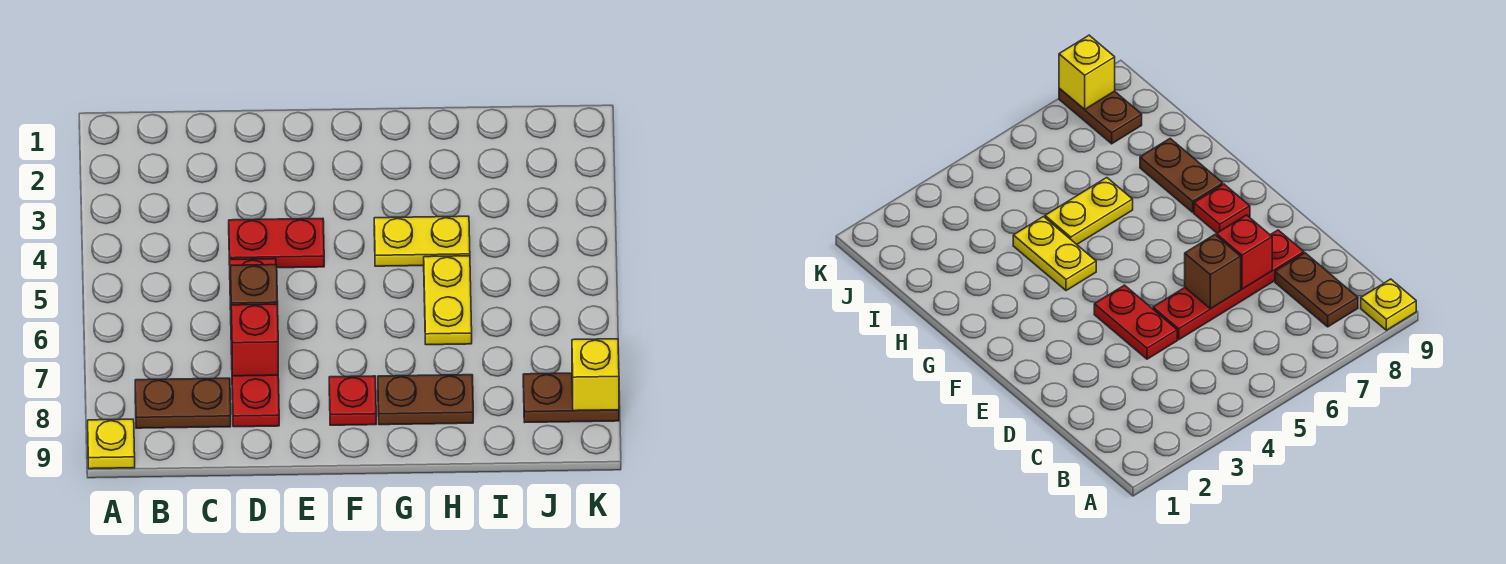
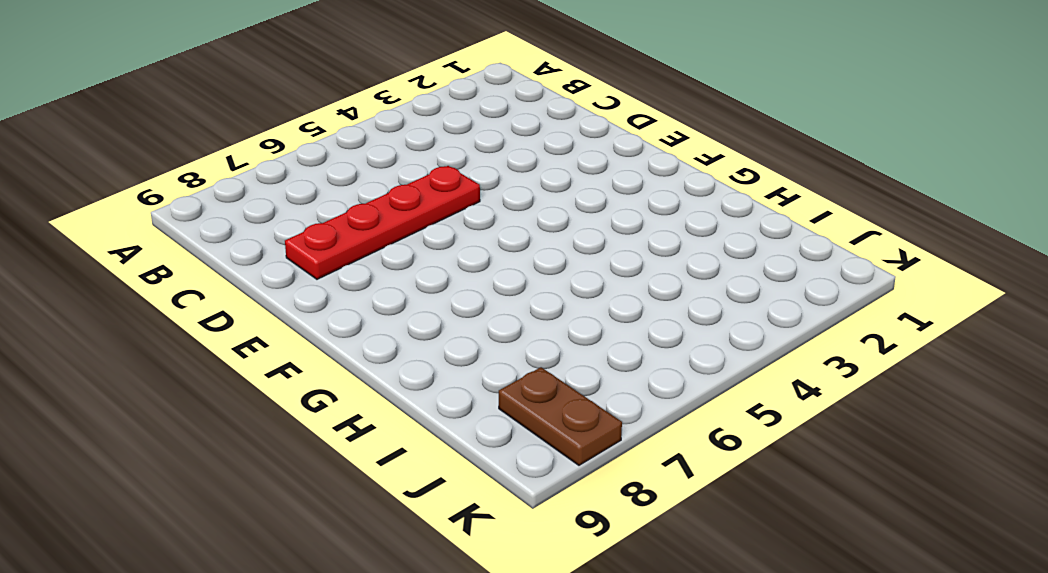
none -> yellow 1x1 plate [88,419,135,469]
none -> brown 1x2 plate [135,378,231,428]
none -> red 1x2 plate [229,218,324,268]

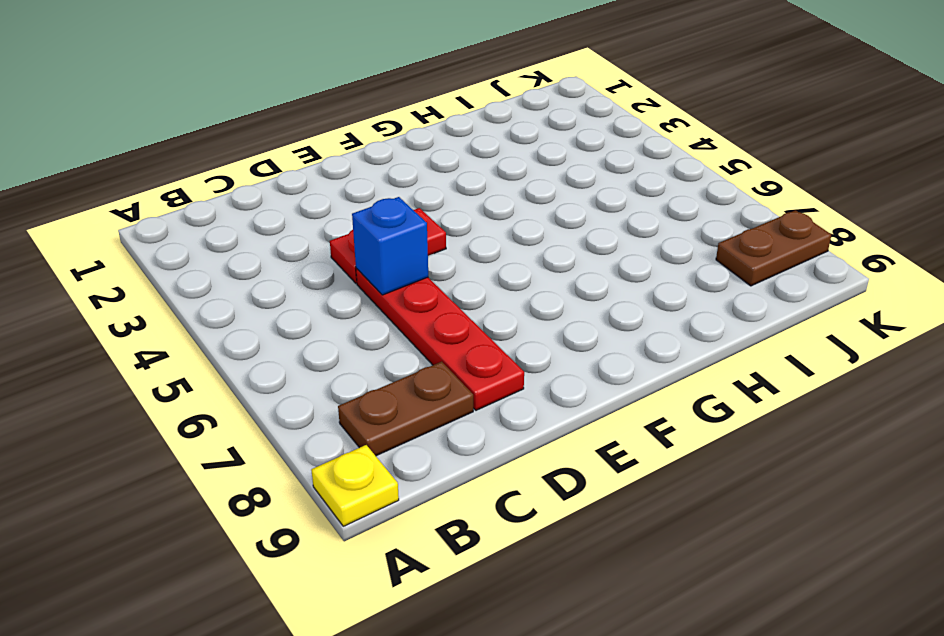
blue 1x1 brick [352,197,428,295] -> none
none -> red 1x1 plate [329,376,376,425]
none -> yellow 1x2 plate [374,216,470,266]
none -> brown 1x2 plate [378,375,473,425]

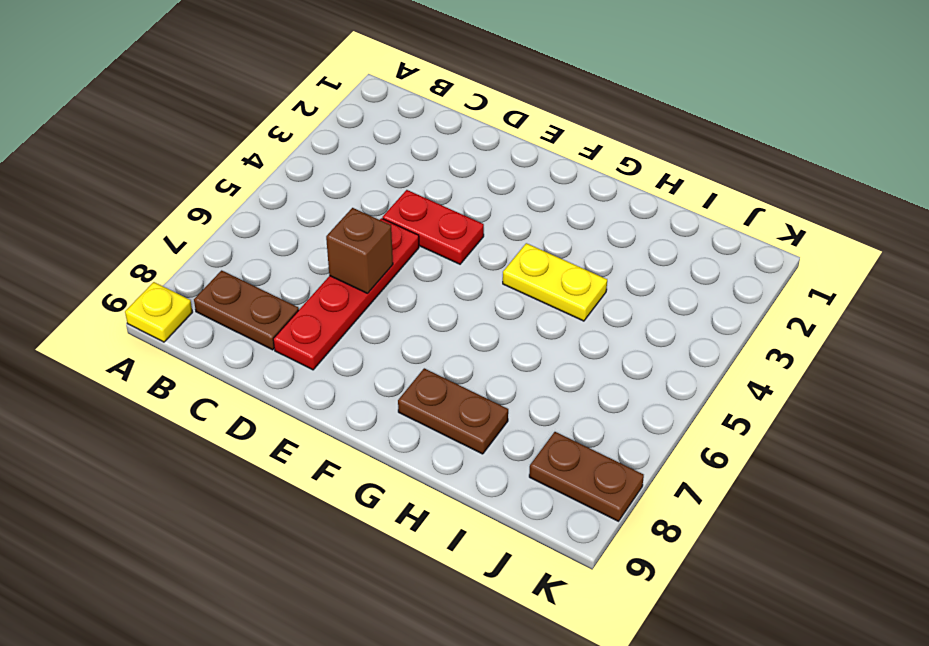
none -> red 1x1 plate [329,376,376,425]
none -> yellow 1x2 plate [424,256,472,345]
none -> red 1x1 brick [231,304,278,376]

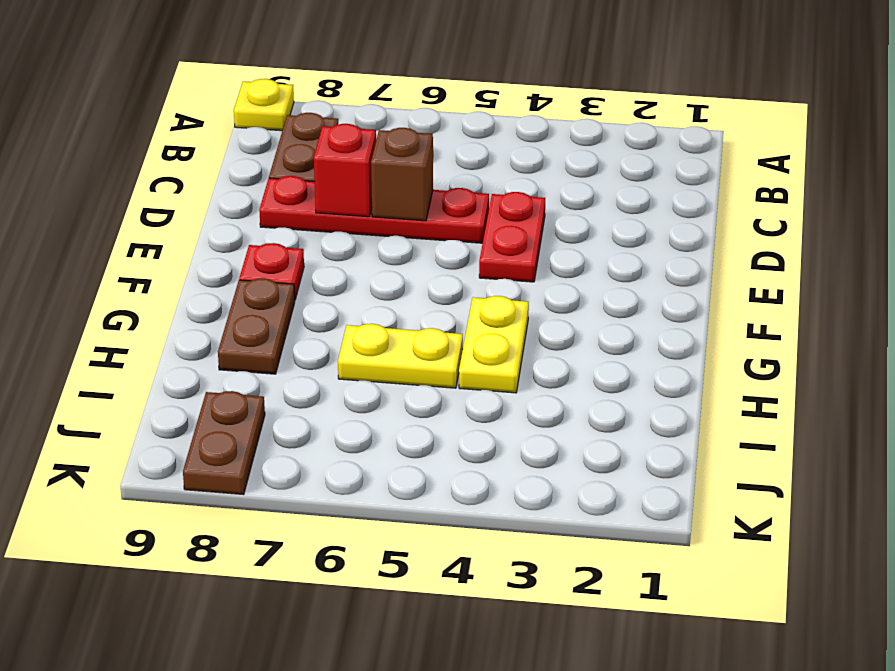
none -> yellow 1x1 brick [572,339,619,411]

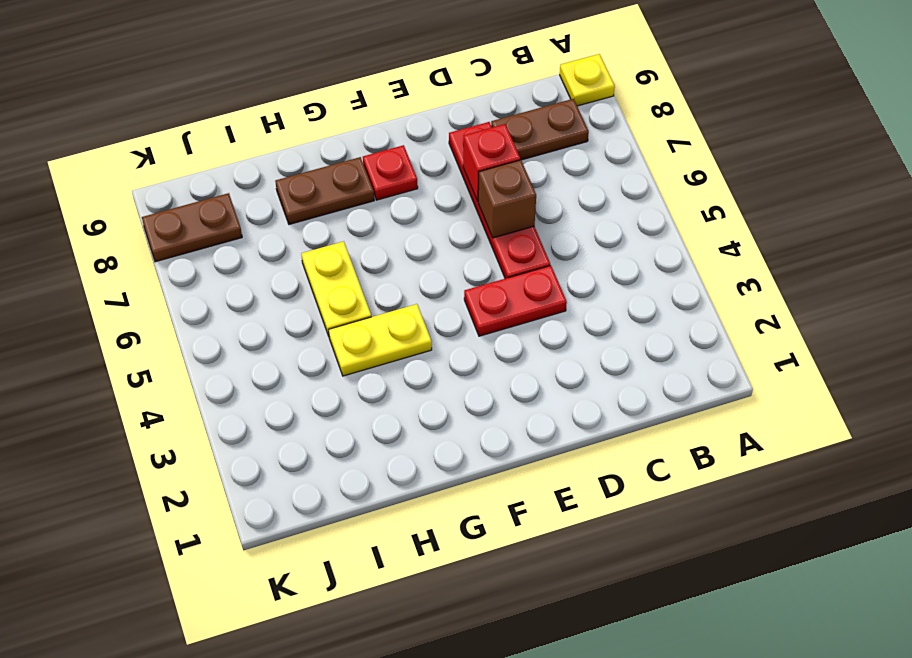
none -> yellow 1x1 brick [572,339,619,411]

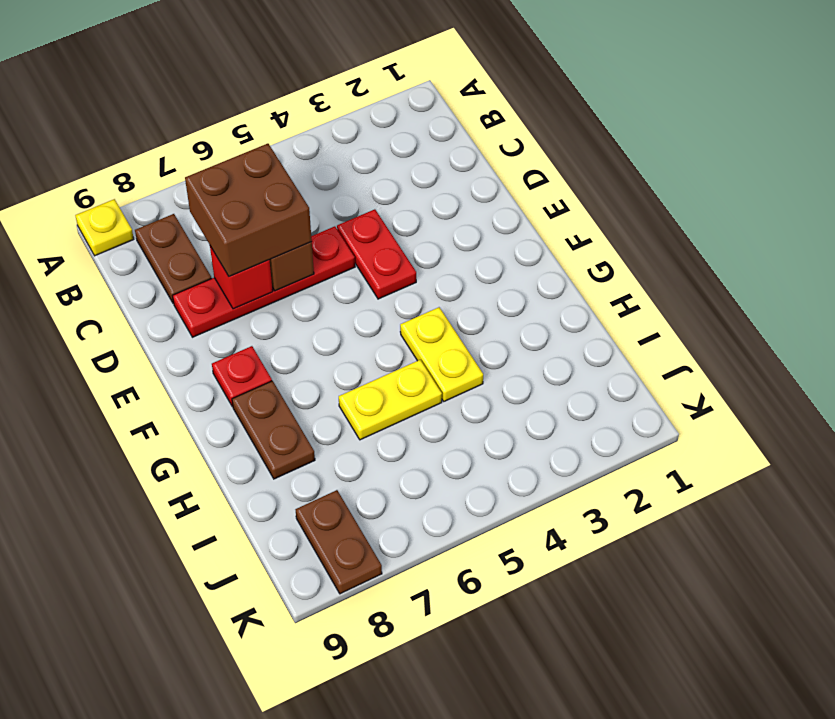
brown 2x2 brick [185,144,312,277] -> none
none -> yellow 1x1 brick [572,339,619,411]

